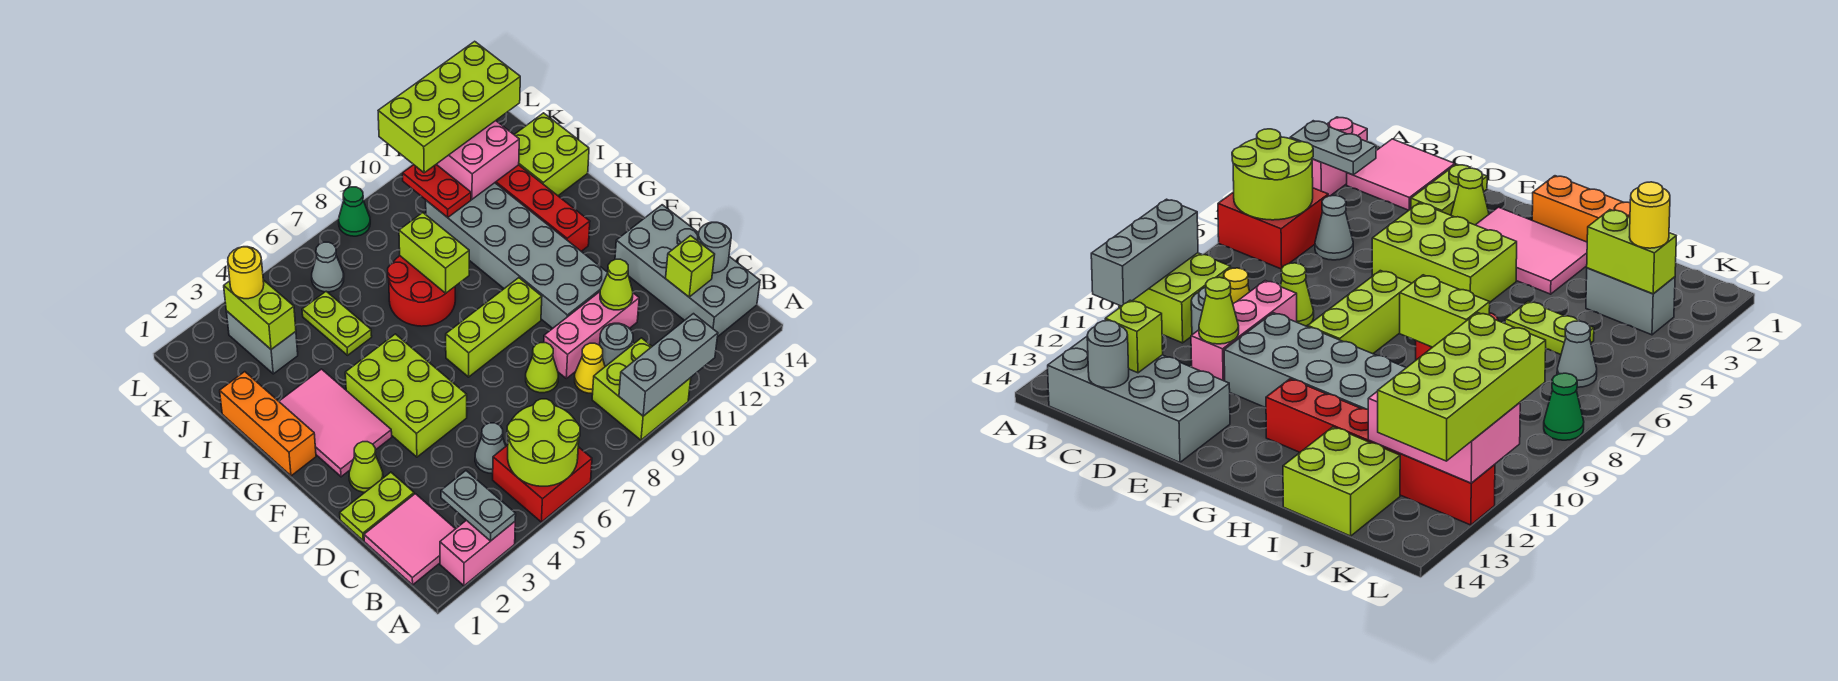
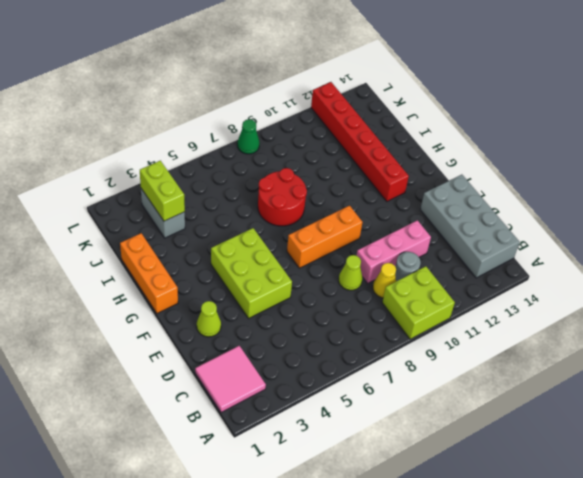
orange 1x3 brick [287,206,362,268] -> lime 1x3 brick [446,278,542,377]
none -> pink 1x2 brick [440,520,515,586]
none -> red 2x2 brick [493,445,592,522]
none -> grey 1x1 cone [475,423,506,473]
none -> lime 1x2 plate [340,472,414,540]

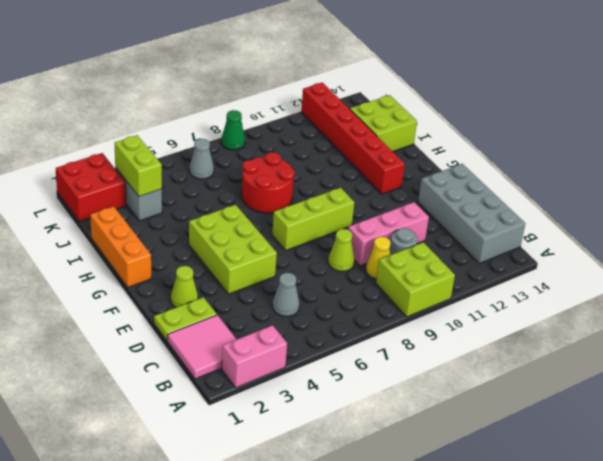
red 2x2 brick [56,153,126,222] -> red 2x2 brick moved to [493,445,592,522]
none -> grey 2x6 brick [426,183,608,328]
none -> pink 2x3 tile [279,369,392,477]
none -> lime 1x2 plate [302,291,372,355]
none -> grey 1x2 plate [441,471,516,541]

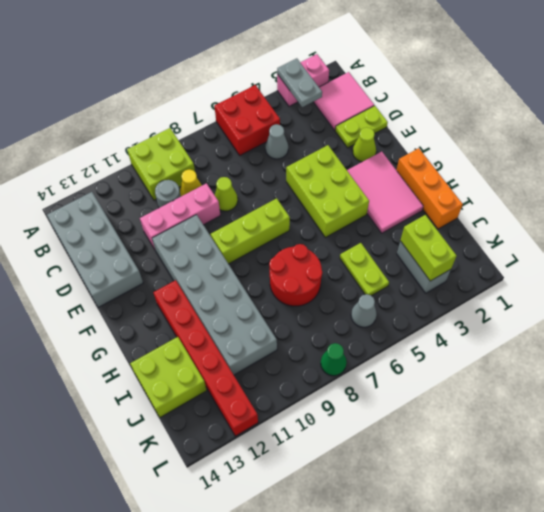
none -> lime 2x2 round brick [507,399,580,486]
none -> grey 1x3 brick [619,314,718,416]
none -> lime 1x1 brick [666,236,715,297]
none -> grey 1x1 round brick [698,222,731,273]

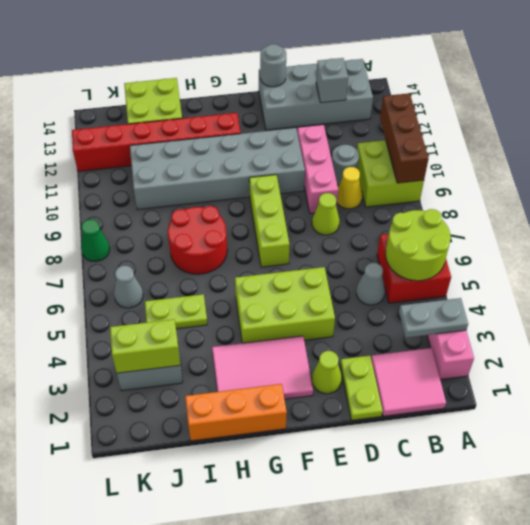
brown 1x3 brick [380,93,429,183] -> grey 1x3 brick [619,314,718,416]
grey 1x1 brick [316,58,348,103] -> lime 1x1 brick [666,236,715,297]
grey 1x1 round brick [260,44,286,87] -> grey 1x1 round brick moved to [698,222,731,273]
none -> lime 1x1 cone [600,259,633,310]
none -> lime 1x2 brick [399,213,469,293]
none -> red 1x2 plate [403,165,471,217]
none -> pink 2x3 brick [436,121,519,199]

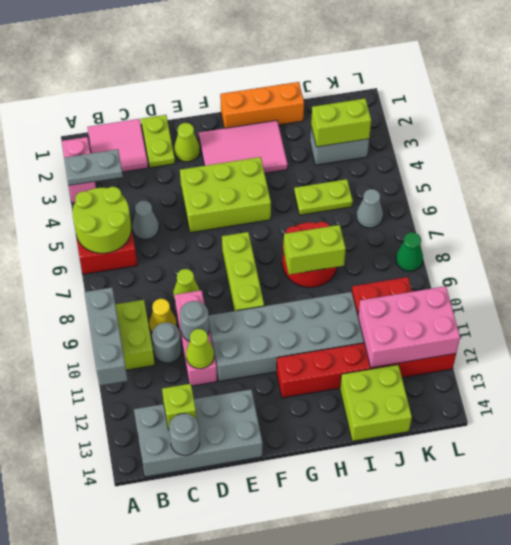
grey 1x1 round brick [180,301,209,341] -> none
none -> yellow 1x1 round brick [228,247,264,299]
none -> lime 2x4 brick [378,41,520,173]

